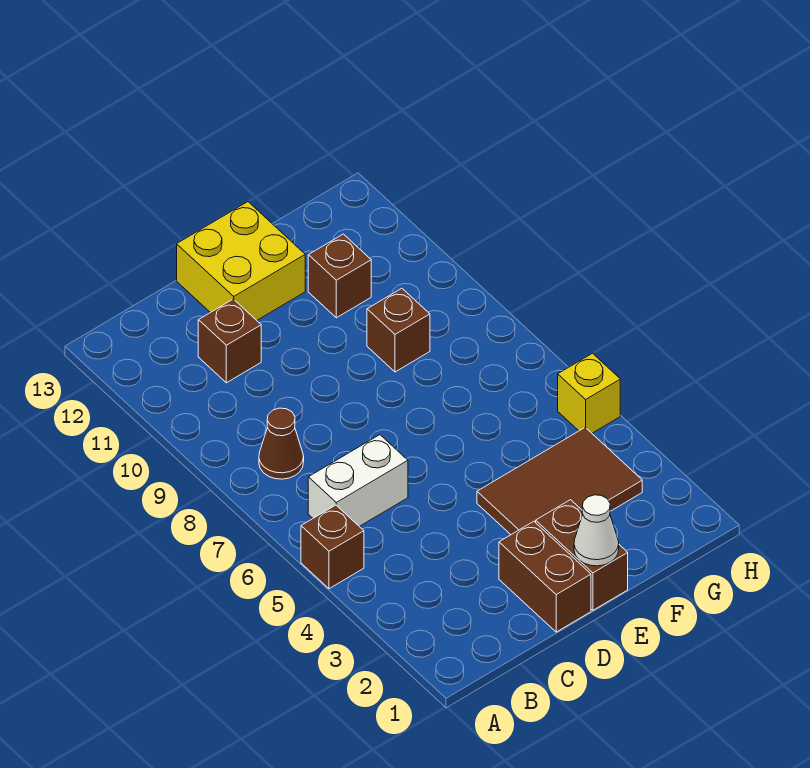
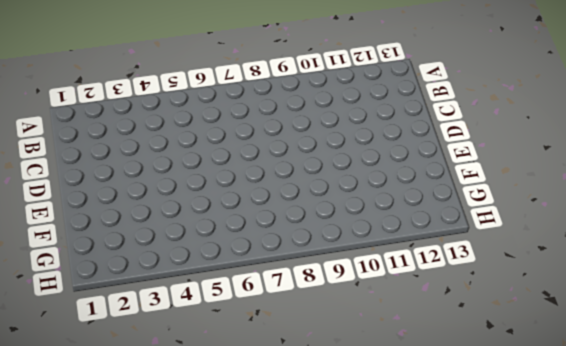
none -> brown 1x1 brick [301,505,364,589]
none -> white 1x2 brick [308,435,408,526]
none -> brown 1x1 cone [259,408,304,479]

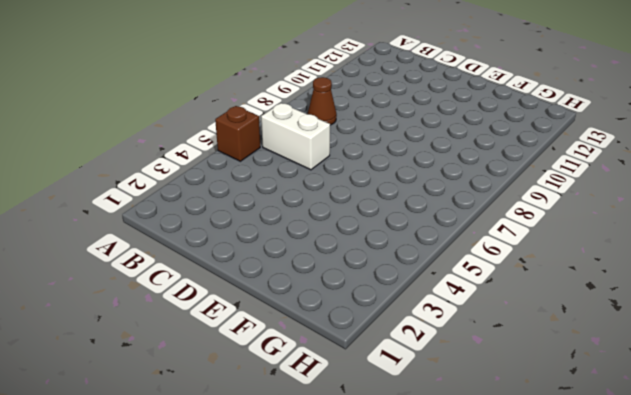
none -> brown 1x1 brick [198,299,261,383]
none -> brown 1x2 brick [499,521,591,632]
none -> yellow 2x2 brick [177,202,305,320]

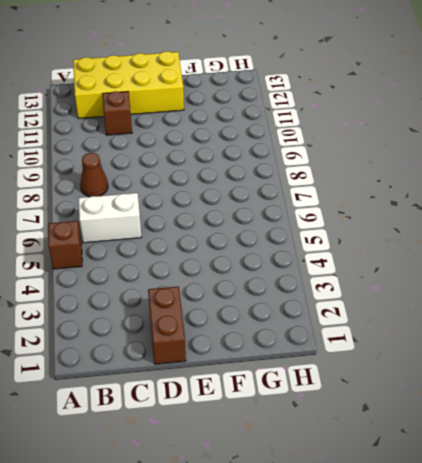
yellow 2x4 brick [73,51,184,119] -> yellow 2x2 brick [177,202,305,320]
none -> brown 1x2 brick [536,500,628,610]
none -> brown 2x3 tile [477,428,642,534]
none -> brown 1x1 brick [367,288,430,372]

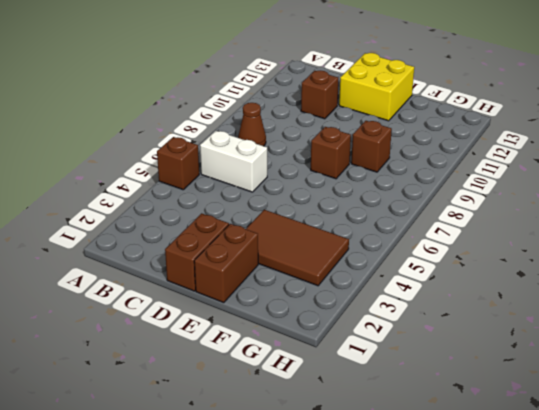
brown 1x1 brick [311,127,351,179] -> brown 1x1 brick moved to [308,234,371,318]
none -> yellow 1x1 brick [558,353,620,433]
none -> white 1x1 cone [574,495,619,566]

